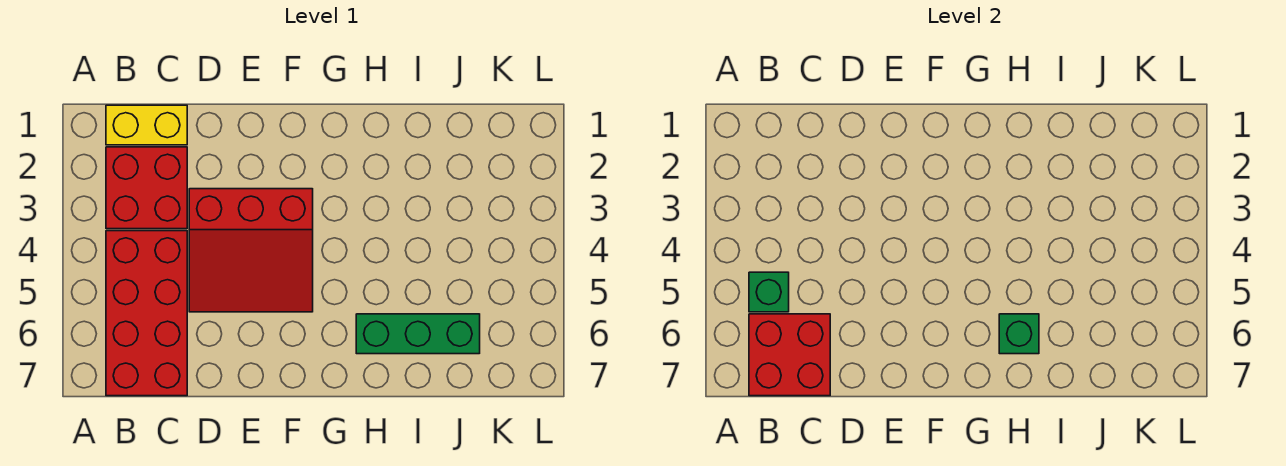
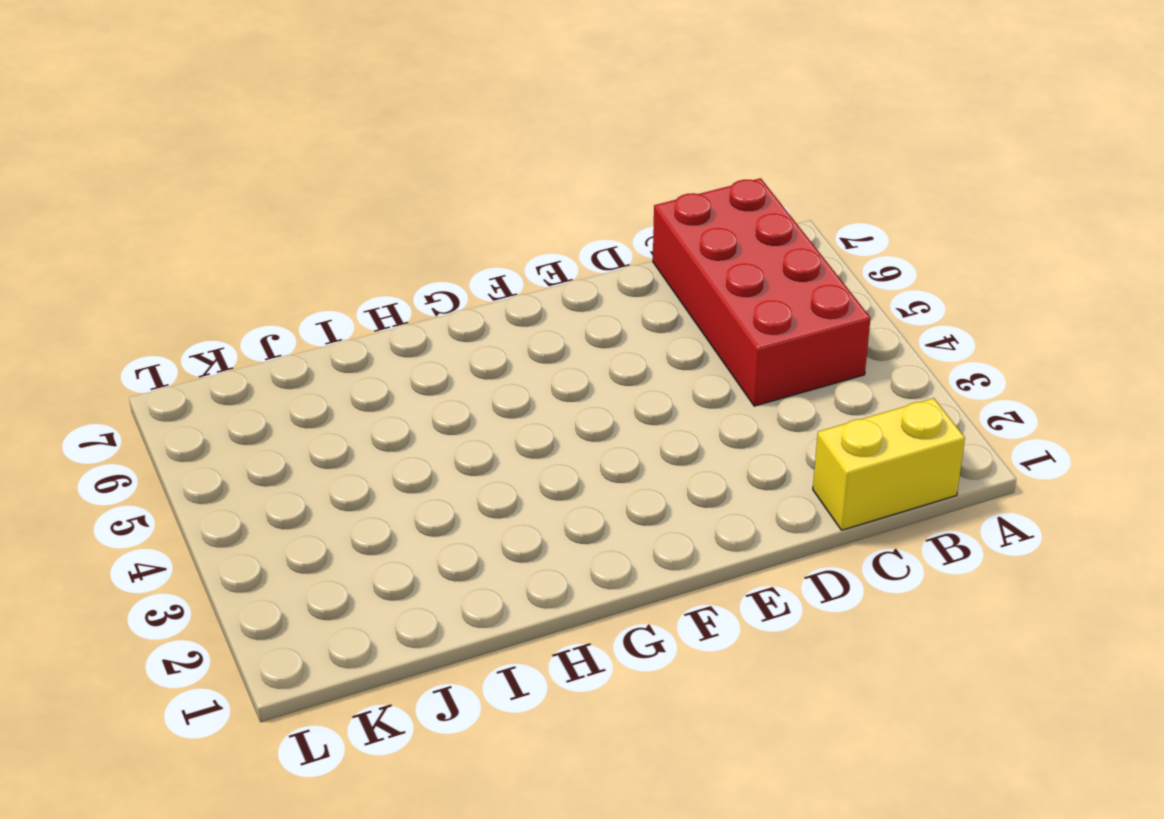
none -> red 2x2 brick [106,147,187,229]
none -> red 3x3 slope [189,189,313,312]

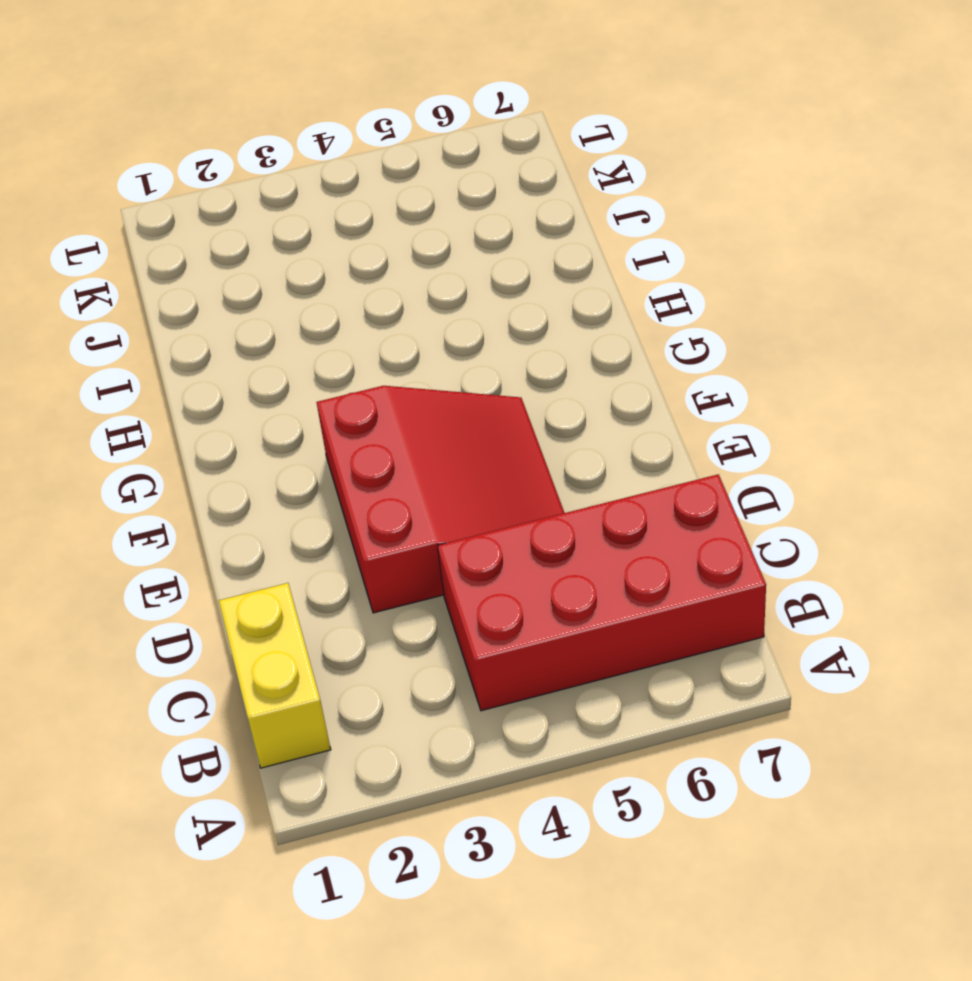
none -> red 2x2 brick [106,147,187,229]
none -> green 1x3 brick [356,314,480,354]

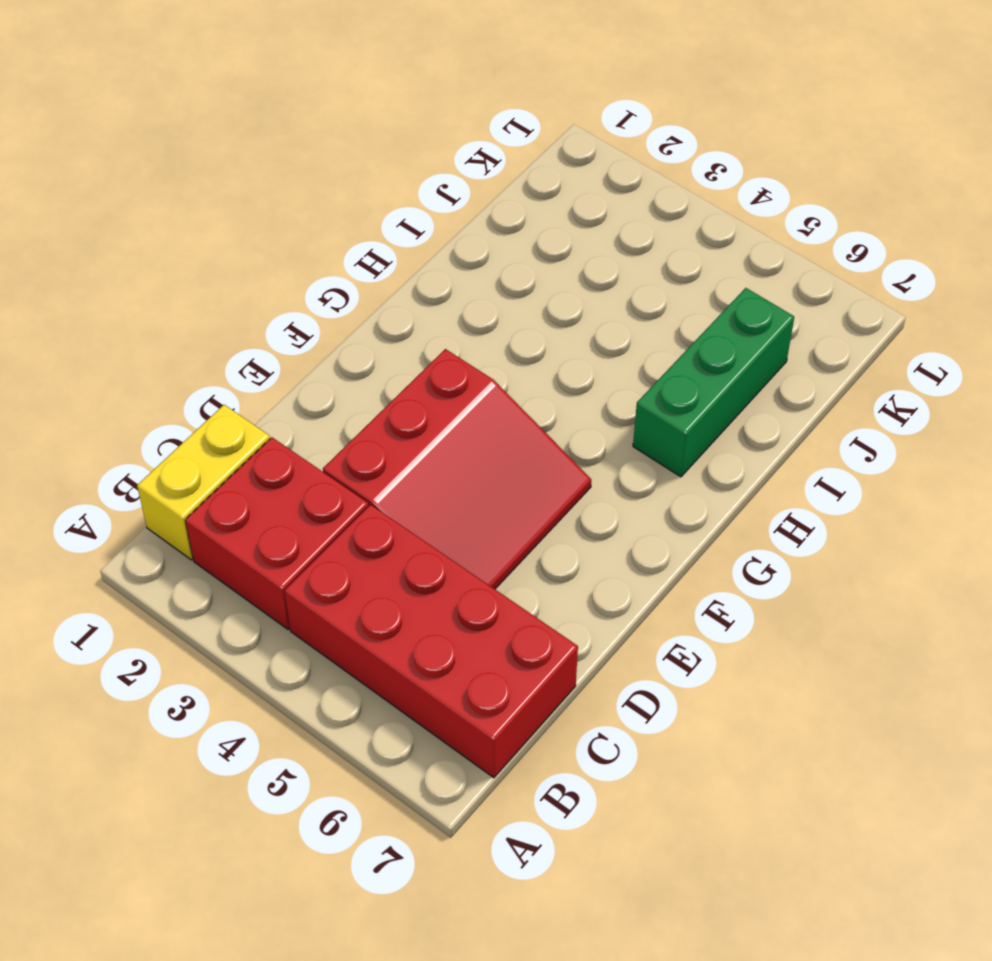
none -> green 1x1 brick [749,272,789,312]
none -> red 2x2 brick [749,314,830,396]

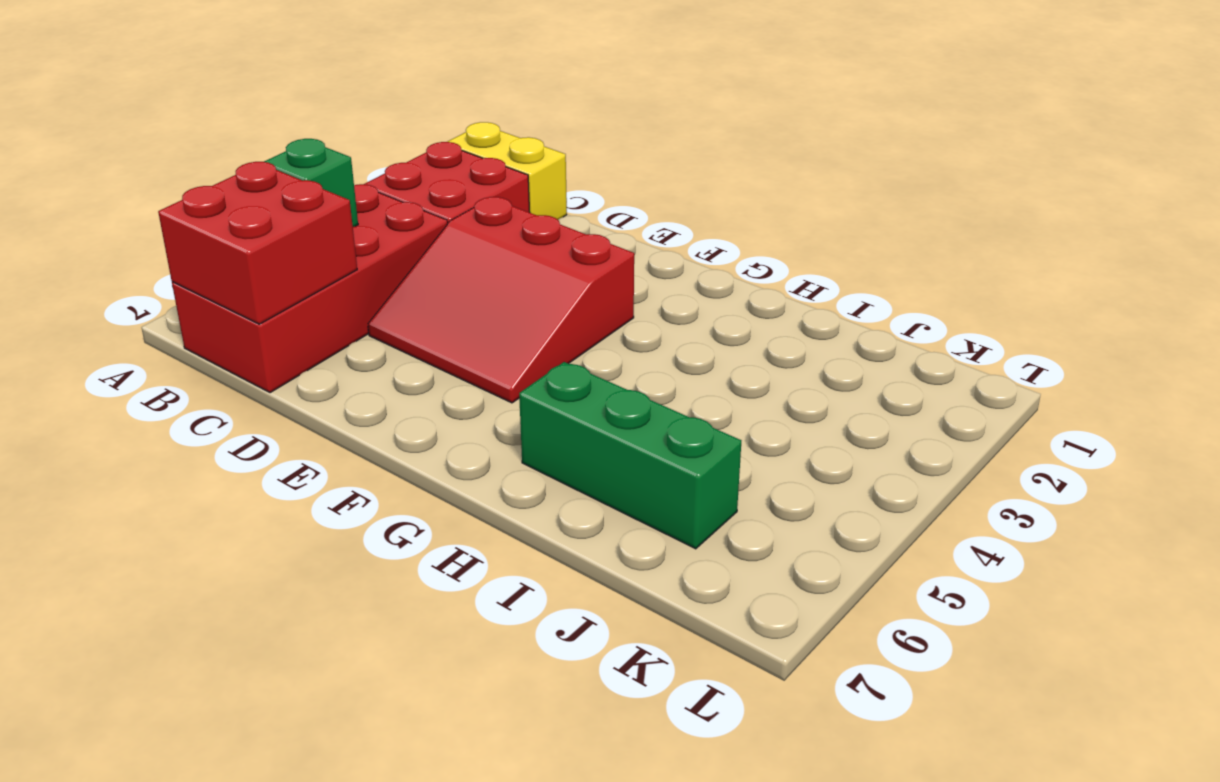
none -> green 1x1 brick [999,314,1039,354]

